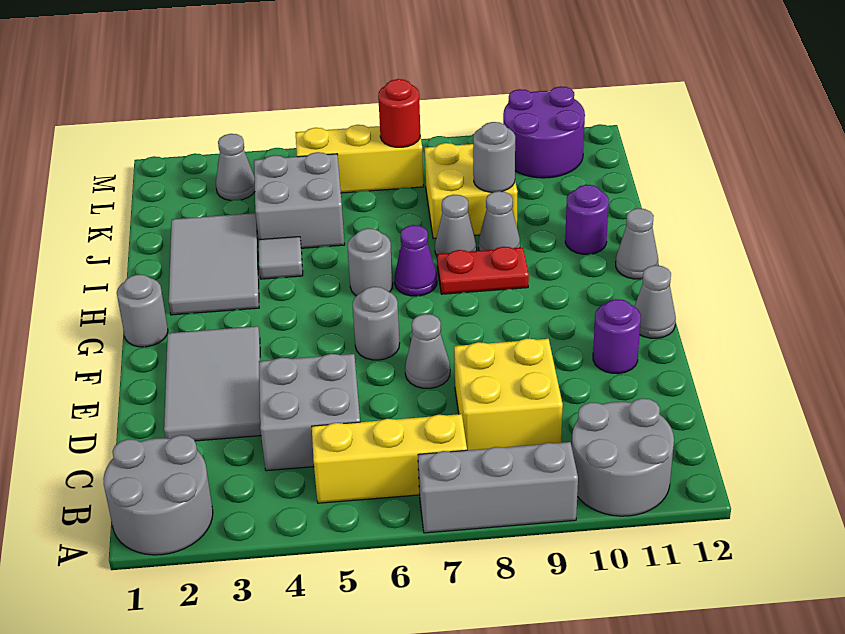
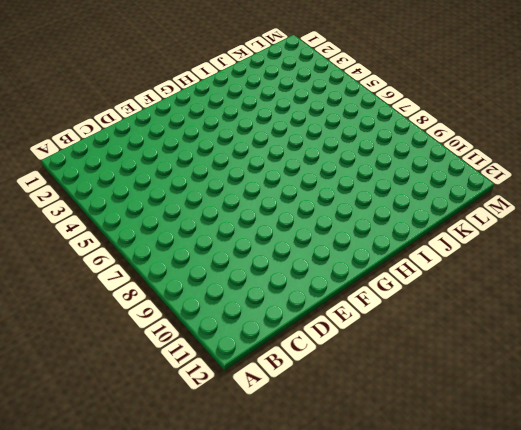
none -> grey 2x2 round brick [103,435,213,555]
none -> grey 1x3 brick [418,442,578,533]
none -> grey 2x2 round brick [572,398,674,516]

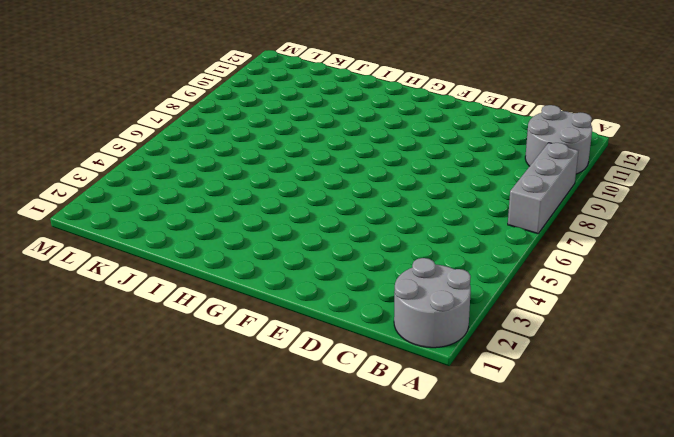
none -> yellow 1x3 brick [312,414,467,503]
none -> grey 2x2 brick [259,354,360,471]
none -> yellow 2x2 brick [454,338,563,450]

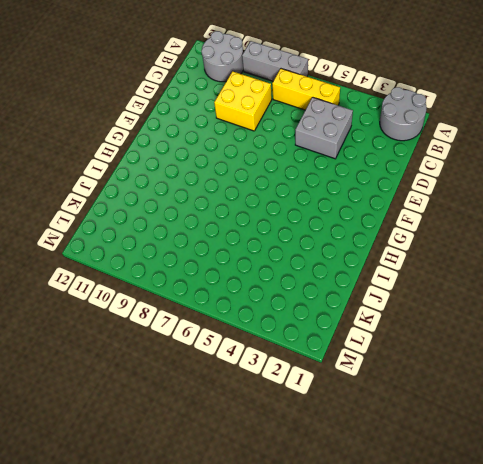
none -> grey 2x3 tile [164,326,261,441]
none -> grey 1x1 cone [405,314,450,388]
none -> purple 1x1 round brick [593,299,641,374]

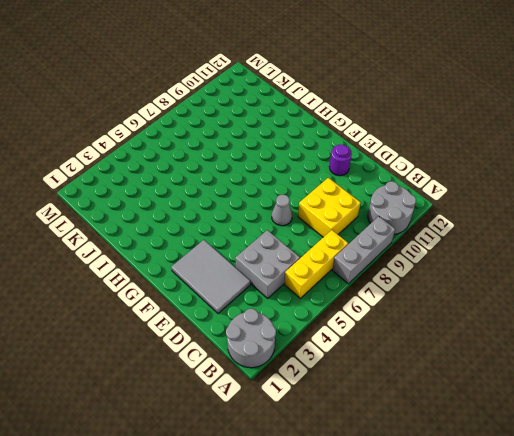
none -> grey 1x1 round brick [353,287,400,360]
none -> grey 1x1 cone [634,265,676,338]
none -> grey 1x1 round brick [117,274,168,347]

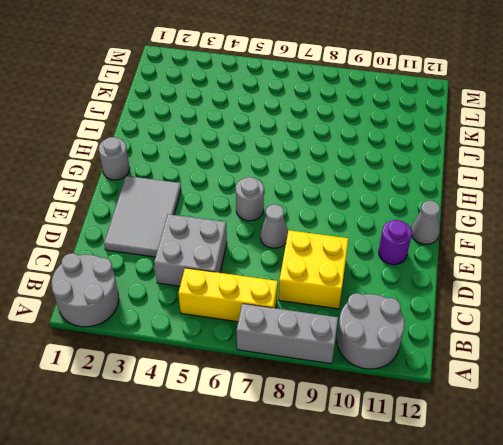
none -> grey 2x3 tile [169,213,259,315]
none -> grey 1x1 round brick [347,228,393,296]
none -> purple 1x1 cone [395,225,437,296]

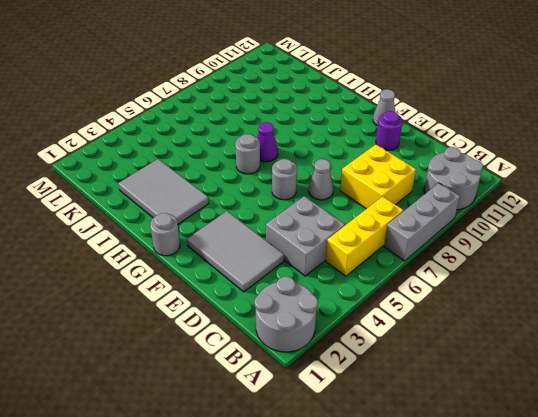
none -> red 1x2 plate [437,247,529,294]
none -> grey 1x1 cone [616,208,658,279]
none -> grey 1x1 tile [258,237,303,279]

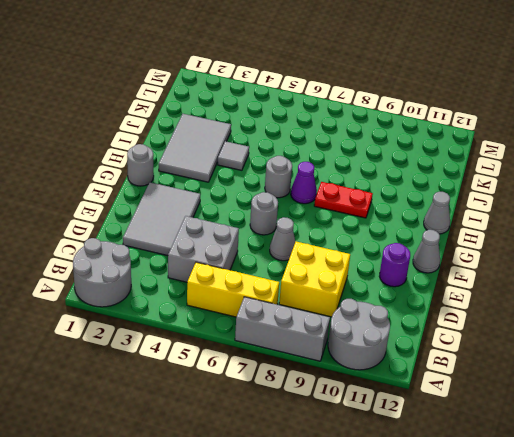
none -> grey 1x1 cone [435,195,477,256]
none -> grey 1x1 cone [479,191,520,251]
none -> purple 1x1 round brick [565,185,609,254]

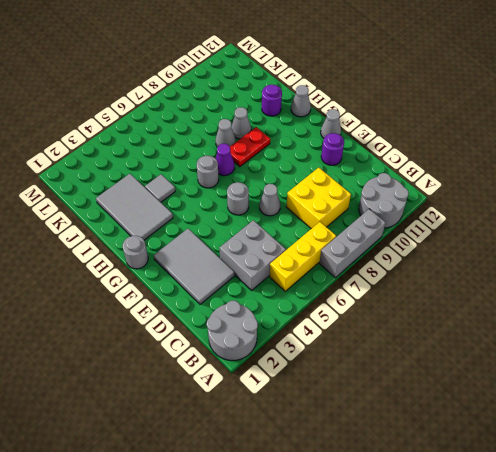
none -> grey 2x2 brick [254,152,345,248]
none -> yellow 2x2 brick [424,143,518,239]
none -> grey 1x1 cone [216,134,255,201]

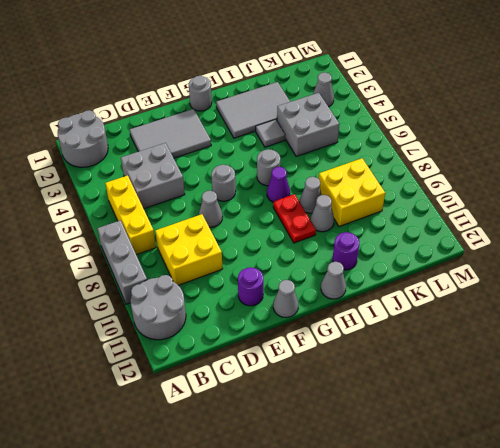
none -> yellow 1x3 brick [296,125,424,193]
none -> purple 2x2 round brick [503,86,585,178]
none -> grey 1x1 round brick [473,122,515,192]

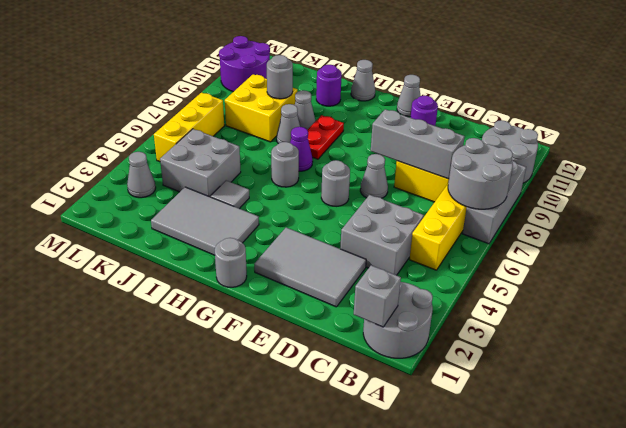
grey 2x2 round brick [448,138,513,209] -> none
grey 1x1 brick [354,265,401,327] -> none
grey 1x3 brick [371,109,465,179] -> none
none -> red 1x1 round brick [378,79,420,147]

